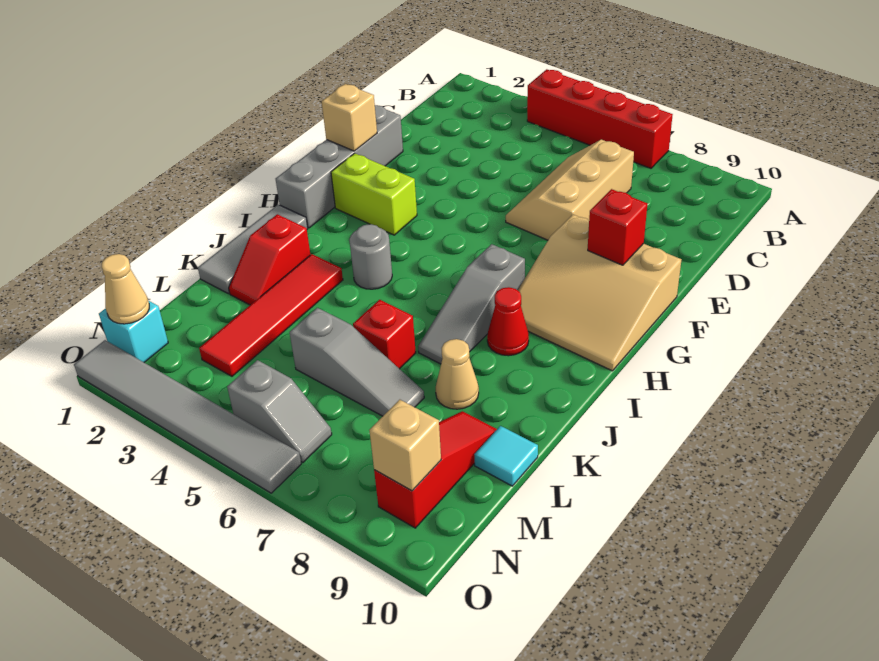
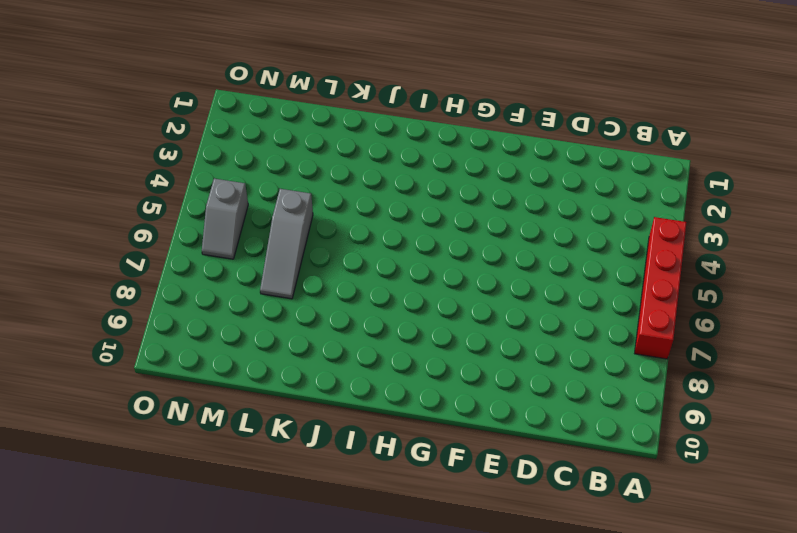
none -> tan 2x3 slope [506,140,634,240]
none -> grey 1x4 brick [276,105,403,228]
none -> tan 3x3 slope [518,215,681,371]

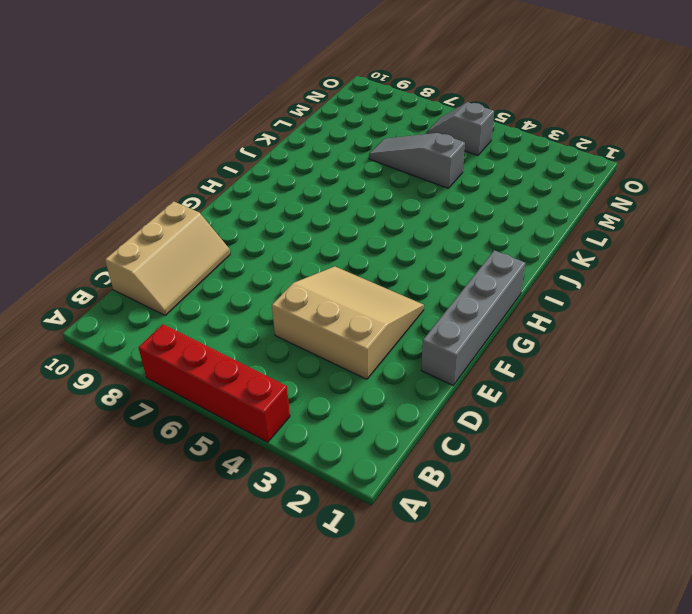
tan 2x3 slope [105,201,230,315] -> tan 2x3 slope moved to [506,140,634,240]
tan 3x3 slope [272,266,424,379] -> tan 3x3 slope moved to [518,215,681,371]
none -> lime 1x2 brick [331,153,417,235]
none -> grey 1x3 slope [418,244,525,364]
none -> grey 1x3 tile [198,205,308,294]

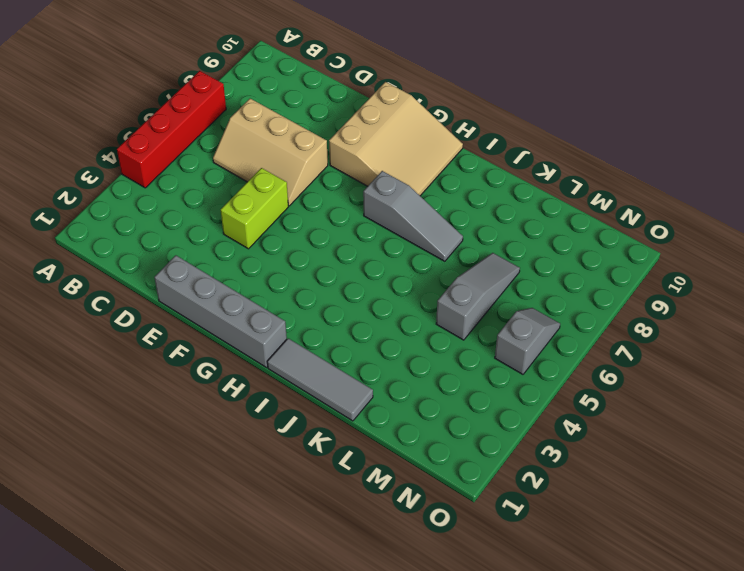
lime 1x2 brick [221,168,288,249] -> lime 1x2 brick moved to [331,153,417,235]
none -> grey 1x1 round brick [349,224,392,289]
none -> red 1x1 cone [487,287,529,356]
none -> red 1x2 slope [229,214,310,305]

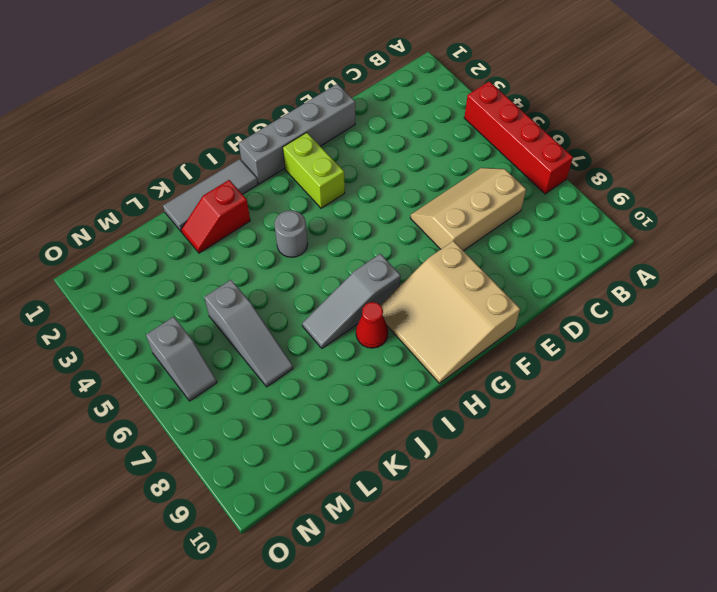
none -> red 1x4 tile [199,254,343,376]
none -> red 1x1 brick [353,300,416,369]
none -> tan 1x1 cone [436,339,479,409]

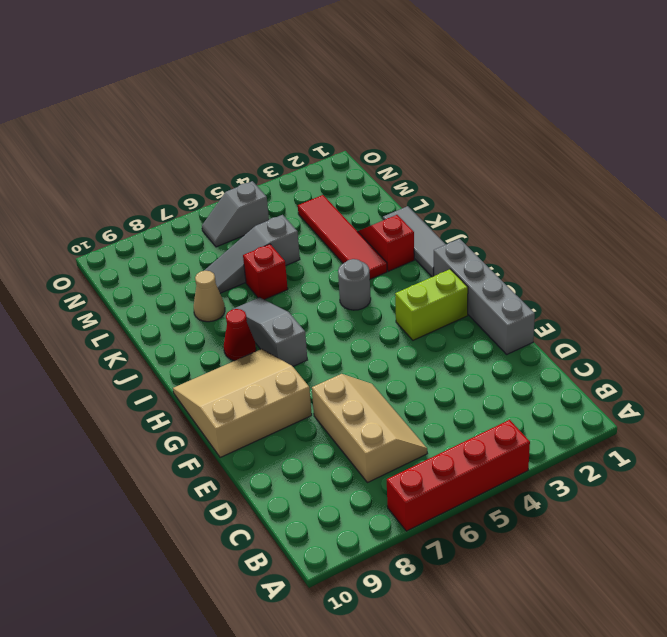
none -> red 1x3 slope [374,411,497,528]
none -> cyan 1x1 tile [474,426,538,486]
none -> cyan 1x1 brick [99,301,168,362]

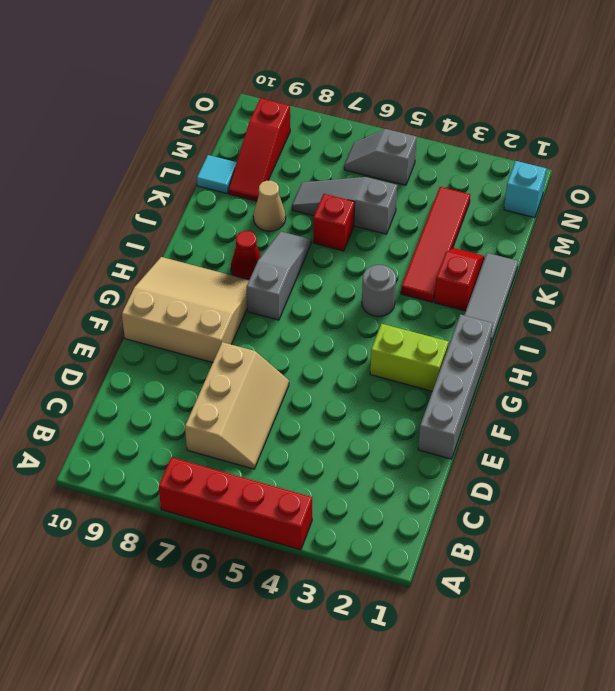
none -> grey 1x6 tile [74,340,301,493]
none -> tan 1x1 brick [322,84,377,151]
none -> red 1x1 brick [588,189,647,265]

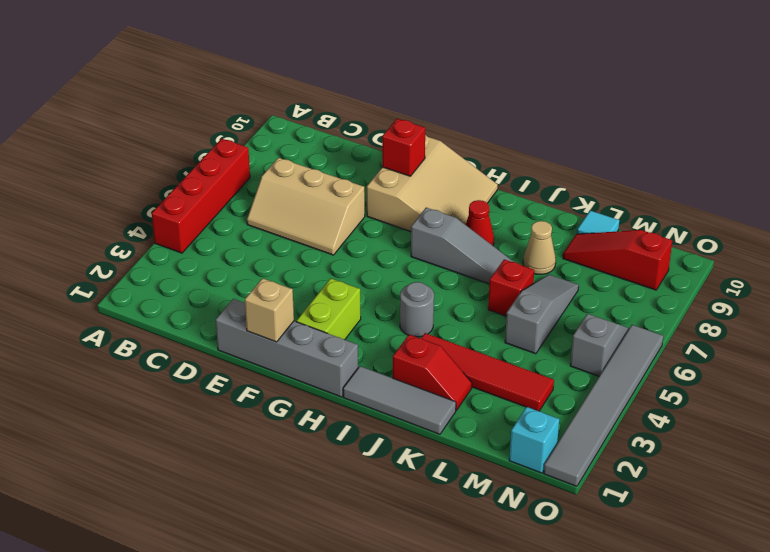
none -> tan 1x1 cone [102,254,149,324]
none -> tan 1x1 brick [369,400,441,491]

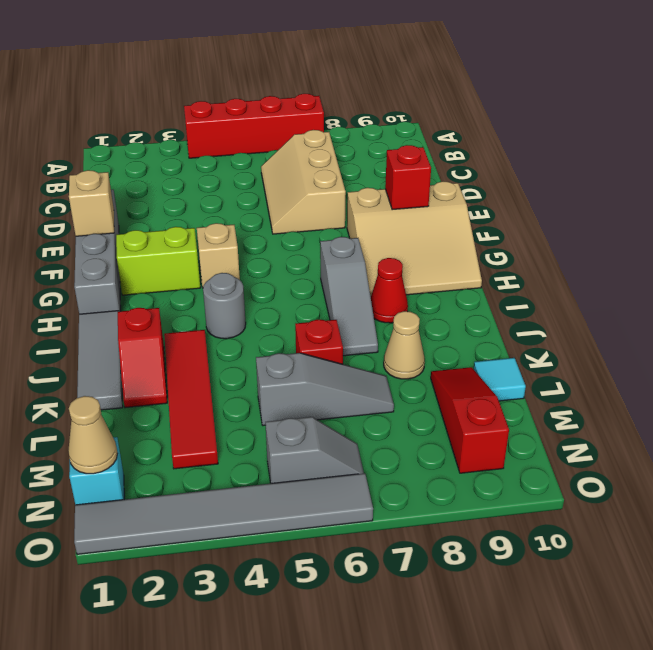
tan 1x1 brick [197,223,240,288] -> tan 1x1 brick moved to [369,400,441,491]

